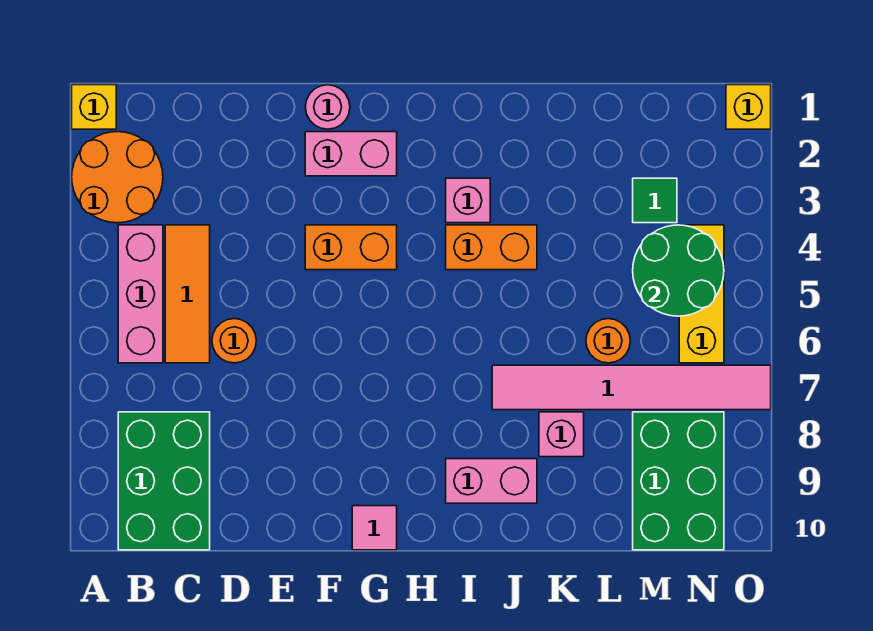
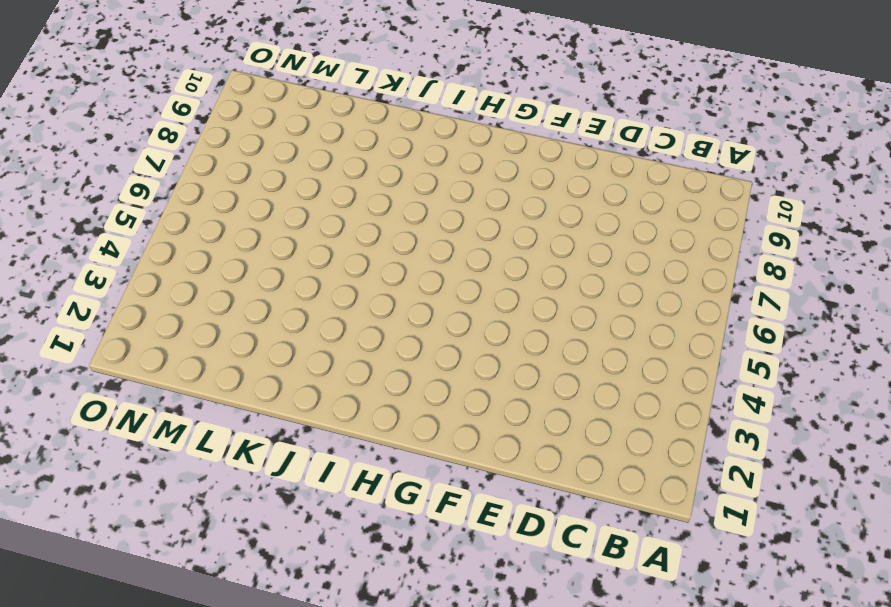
none -> yellow 1x1 brick [72,85,116,129]
none -> orange 2x2 round brick [72,132,163,223]
none -> pink 1x3 brick [118,225,163,363]

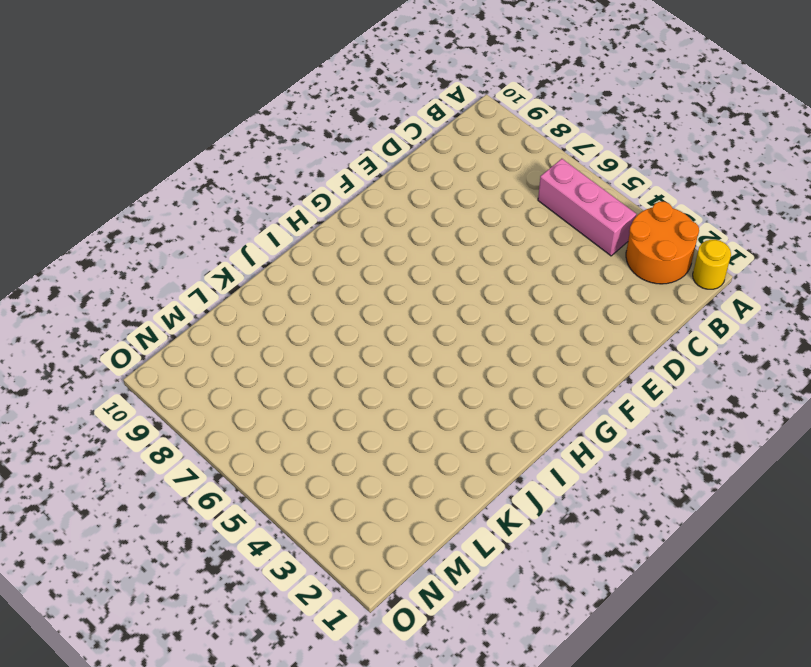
yellow 1x1 round brick [693,240,731,289] -> yellow 1x1 brick [72,85,116,129]
none -> green 2x3 brick [118,412,210,550]
none -> orange 1x3 tile [165,225,210,363]
none -> orange 1x1 round brick [212,319,256,363]

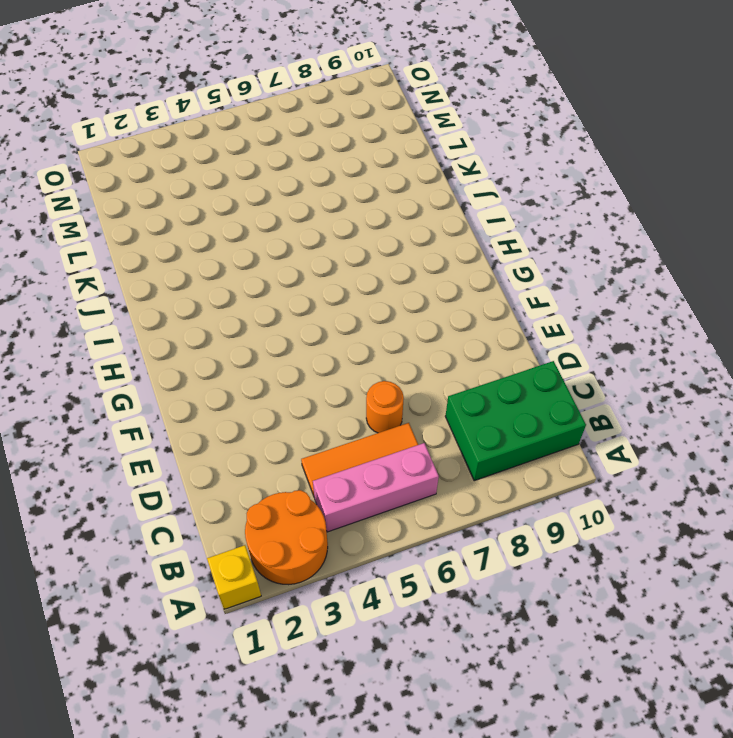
none -> pink 1x1 round brick [305,85,350,129]
none -> pink 1x2 brick [305,132,397,176]
none -> orange 1x2 brick [305,225,397,270]

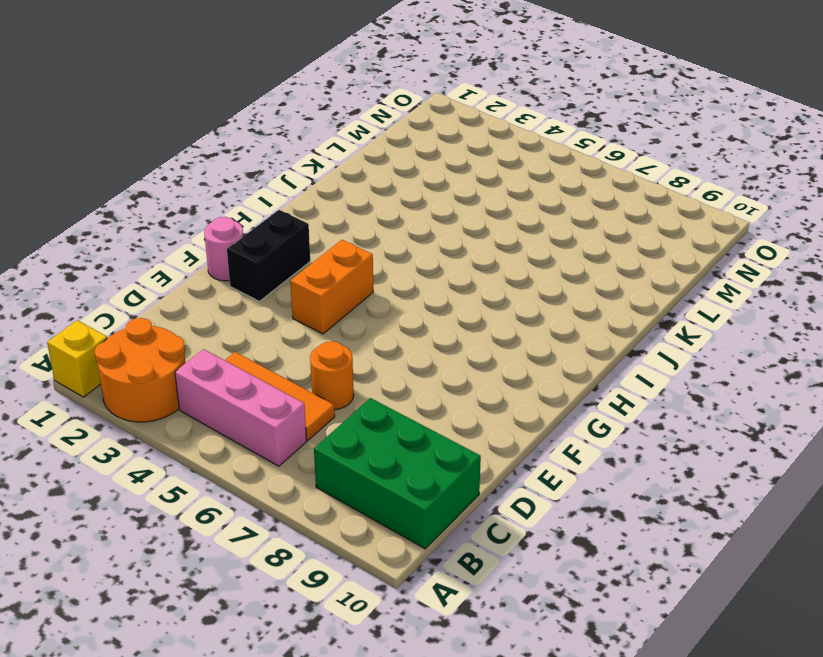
black 1x2 brick [227,210,310,301] -> pink 1x2 brick [305,132,397,176]
none -> pink 1x1 tile [352,506,397,550]
none -> pink 1x1 brick [446,178,490,223]
none -> orange 1x2 brick [446,225,537,270]

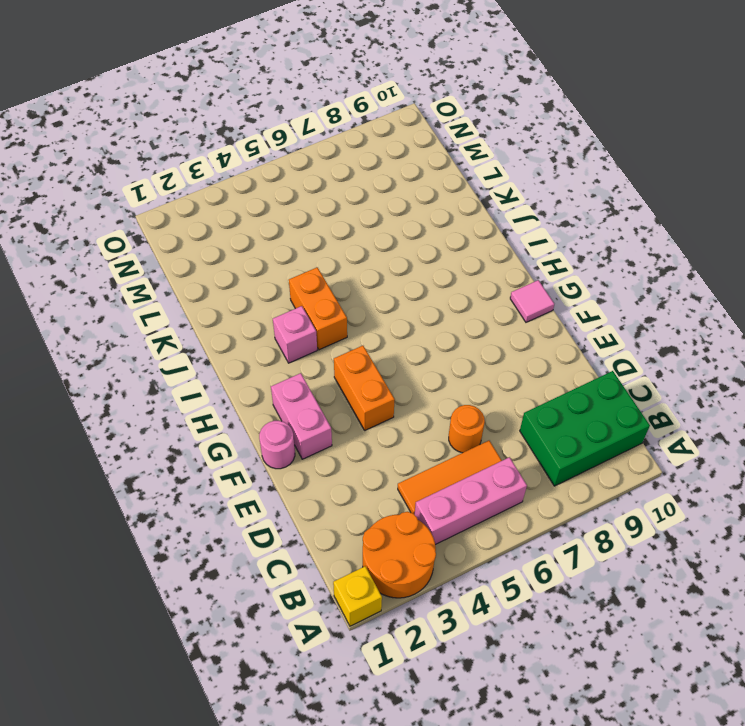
none -> pink 1x2 brick [446,459,537,503]
none -> pink 1x6 tile [492,365,771,410]
none -> pink 1x1 brick [539,412,584,457]

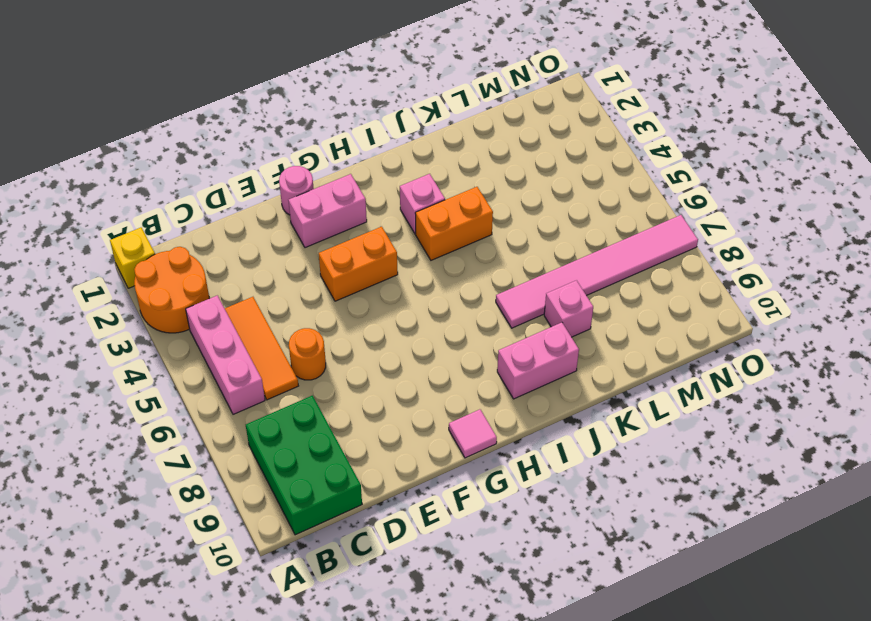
none -> orange 1x1 round brick [586,319,630,363]
none -> green 1x1 tile [633,178,677,223]
none -> green 2x3 brick [633,412,724,550]

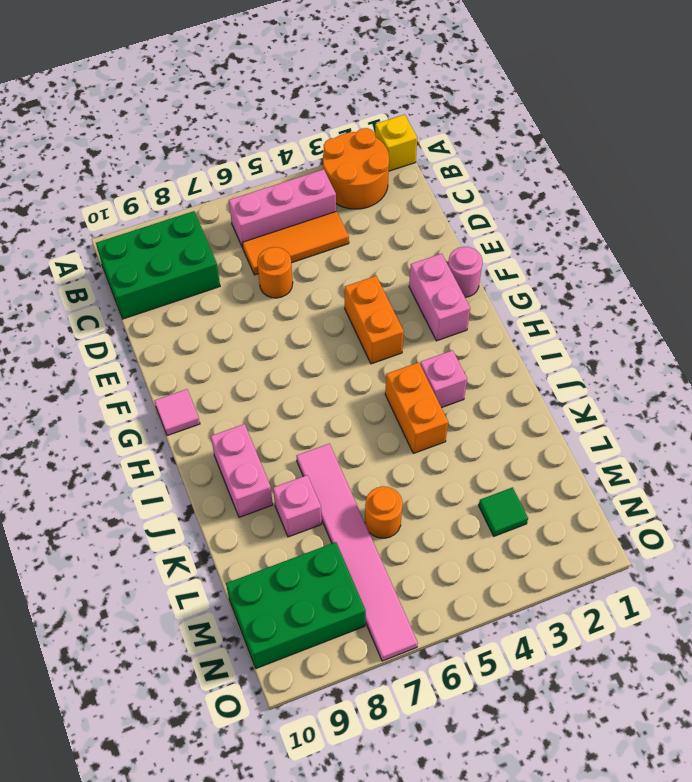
none -> yellow 1x3 brick [679,225,724,363]
none -> yellow 1x1 brick [726,85,771,129]
none -> green 2x2 round brick [633,225,724,316]

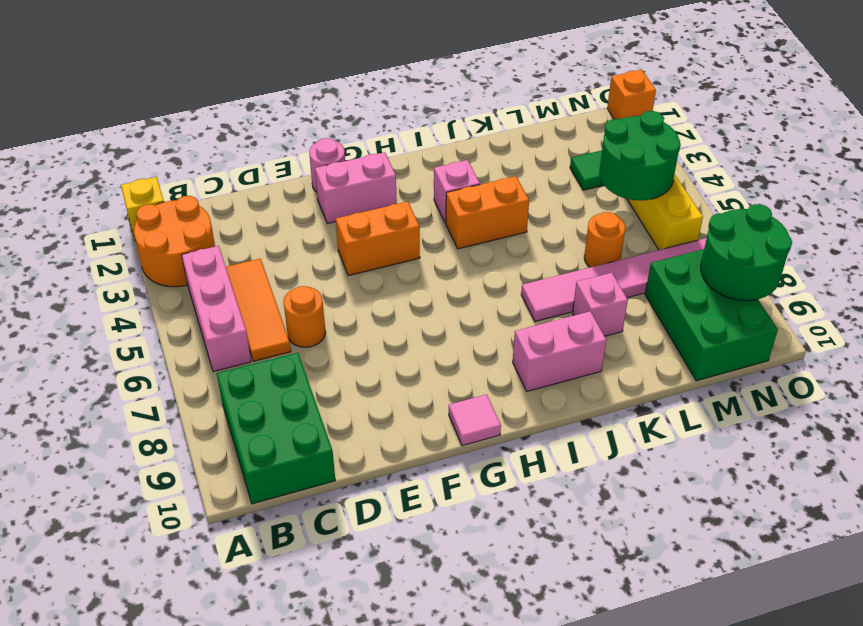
green 2x2 round brick [701,204,792,301] -> none
orange 1x1 brick [607,70,656,119] -> yellow 1x1 brick [726,85,771,129]

